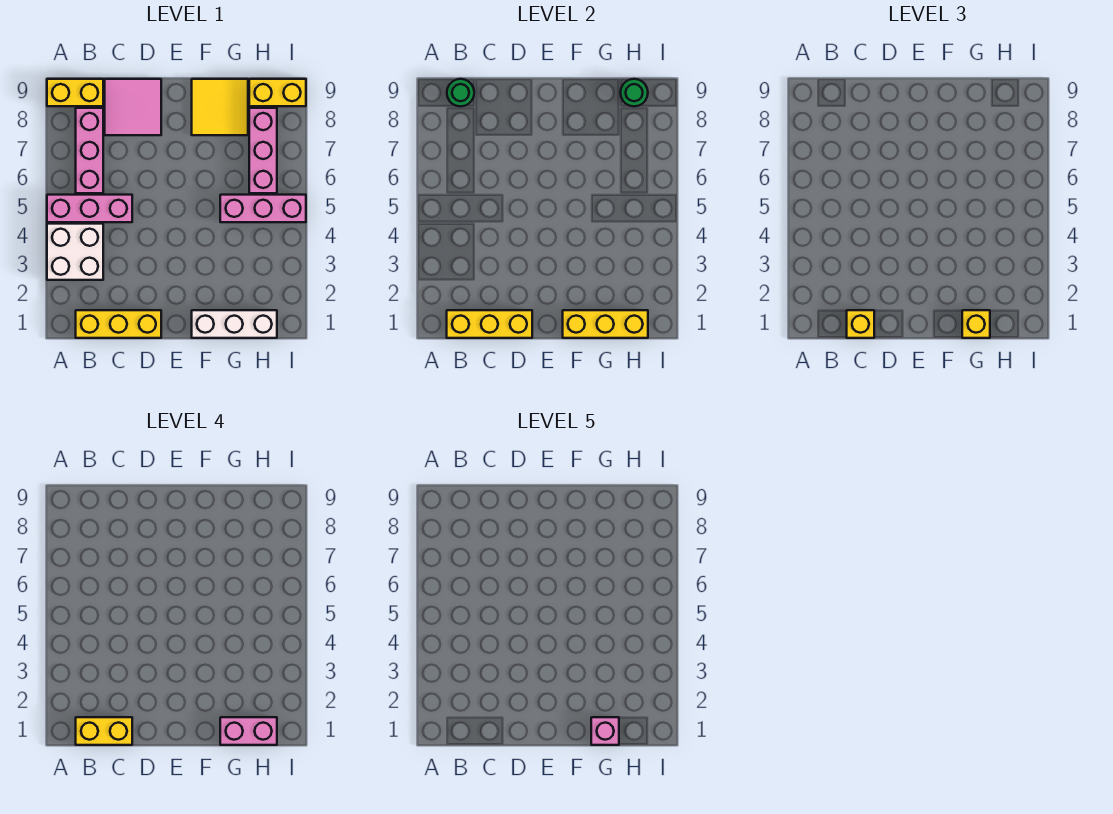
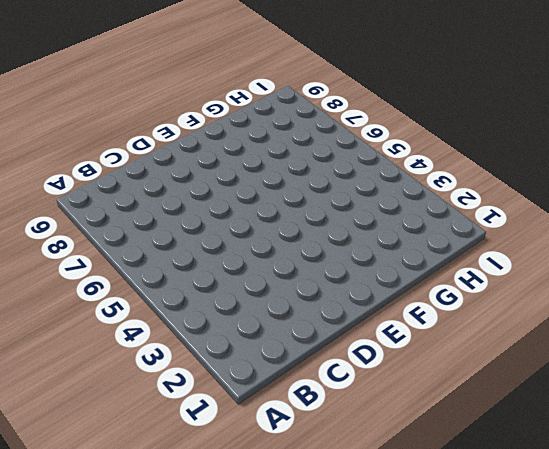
none -> white 2x2 brick [47,224,103,280]
none -> pink 1x3 brick [47,195,132,222]
none -> yellow 1x2 brick [47,79,103,106]

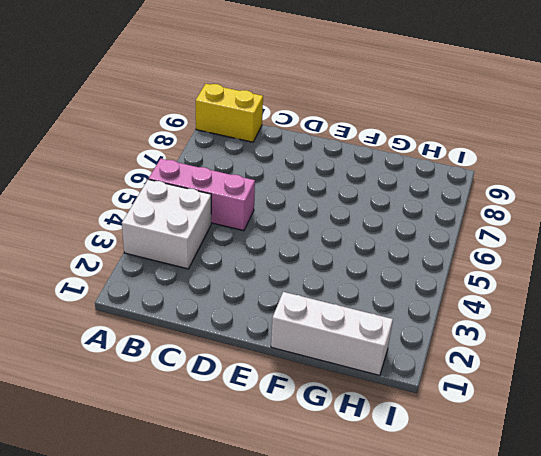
none -> yellow 1x3 brick [76,310,161,338]
none -> pink 1x3 brick [76,108,103,193]
none -> pink 2x2 tile [105,79,161,135]

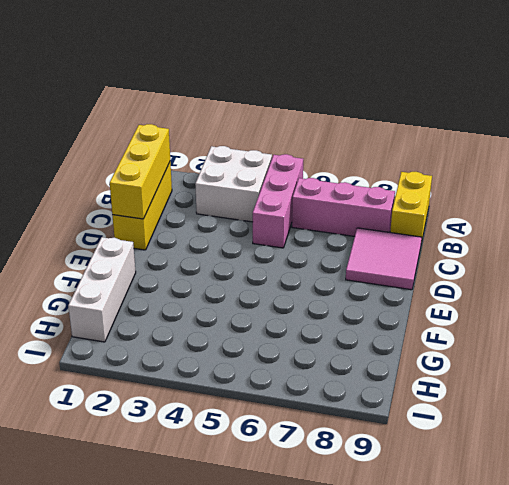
none -> yellow 2x2 tile [192,79,248,135]
none -> pink 1x3 brick [220,195,306,222]
none -> pink 1x3 brick [249,108,277,193]

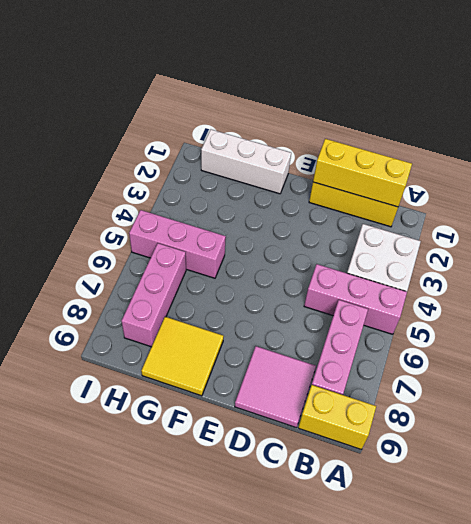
none -> yellow 1x2 brick [249,79,306,106]
none -> green 1x1 round brick [447,79,474,106]
none -> yellow 1x3 brick [563,310,648,338]

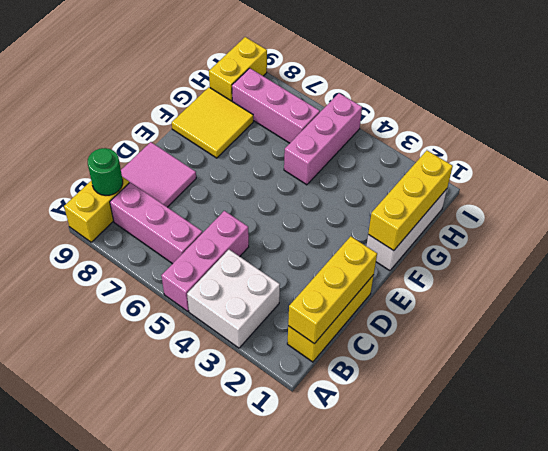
none -> green 1x1 round brick [620,79,648,106]
none -> yellow 1x1 brick [847,310,874,338]
none -> yellow 1x1 brick [962,310,990,338]

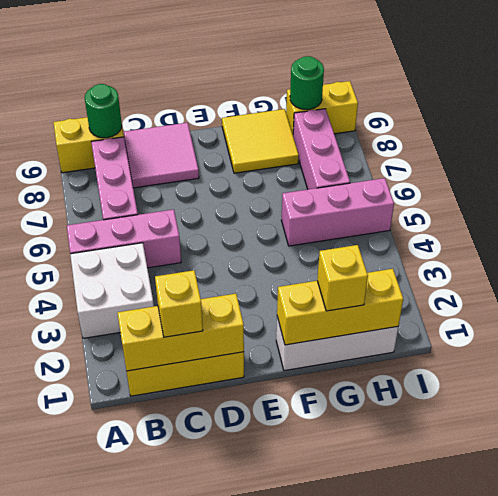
none -> yellow 1x2 brick [76,717,132,745]
none -> pink 1x2 brick [220,717,277,745]
none -> pink 1x1 brick [591,717,619,745]

